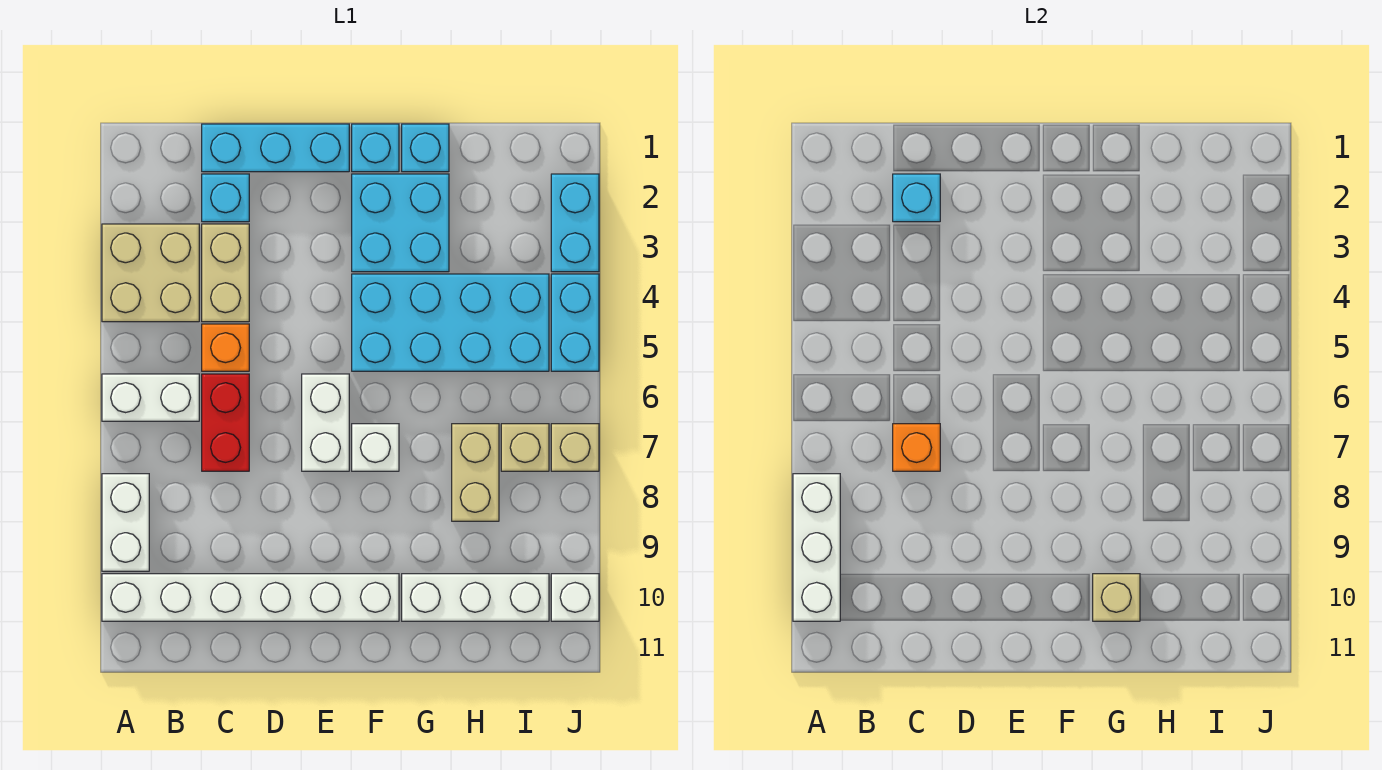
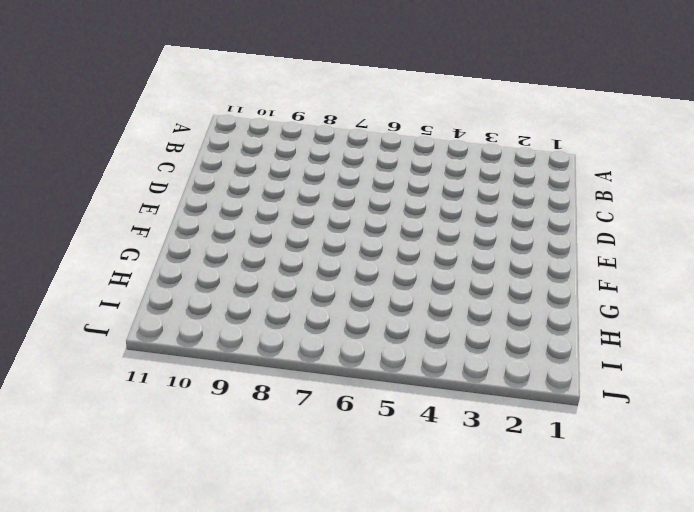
none -> tan 2x2 brick [102,224,199,322]
none -> white 1x2 brick [102,374,199,421]
none -> white 1x2 brick [102,474,149,571]

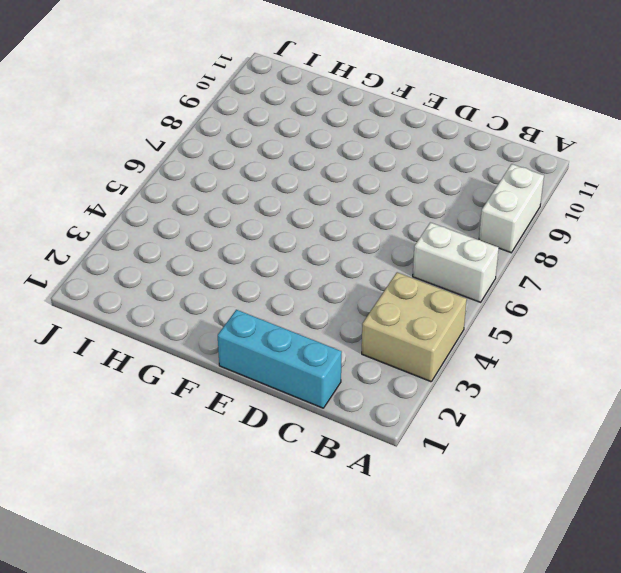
none -> white 1x6 brick [102,574,399,621]
none -> cyan 1x1 brick [202,174,249,222]
none -> tan 1x2 brick [202,224,249,322]

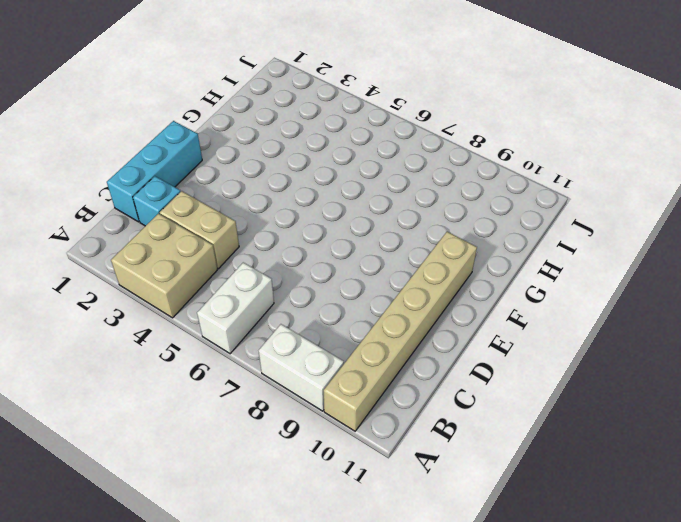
tan 1x6 brick [324,232,477,431] -> white 1x6 brick [102,574,399,621]
none -> orange 1x1 brick [202,324,249,371]
none -> red 1x2 brick [202,374,249,471]
none -> white 1x2 brick [302,374,349,471]

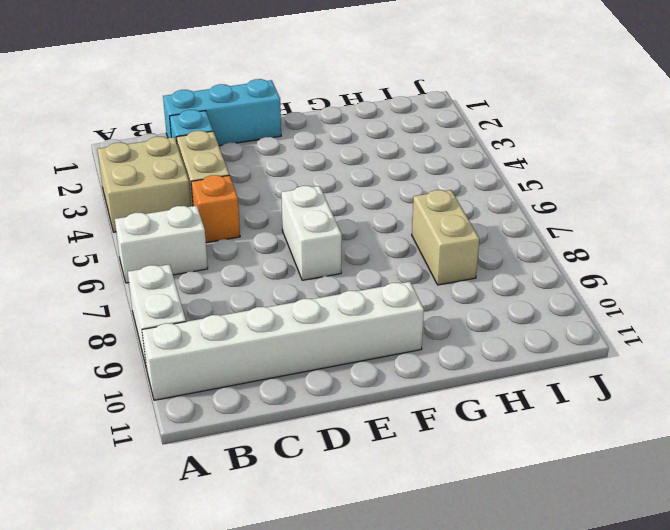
none -> red 1x2 brick [202,374,249,471]
none -> cyan 1x1 brick [352,124,399,172]
none -> cyan 2x2 brick [352,174,449,272]

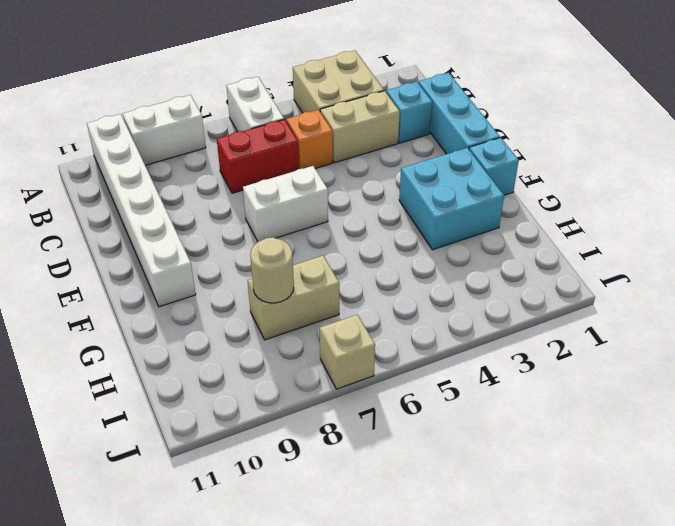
tan 1x1 round brick [250,237,294,303] -> none
none -> cyan 2x4 brick [352,274,549,371]
none -> white 1x1 brick [352,424,399,471]
none -> cyan 1x1 brick [402,124,449,172]

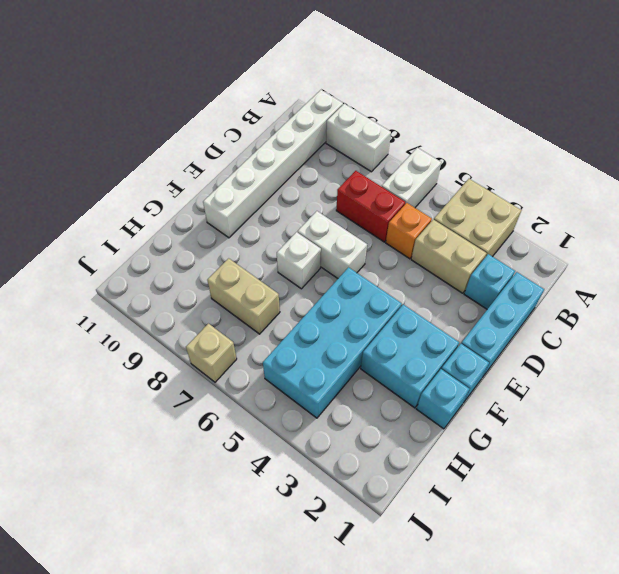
none -> white 1x3 brick [402,574,549,621]
none -> tan 1x1 brick [501,424,549,471]
none -> cyan 1x2 brick [551,174,599,272]

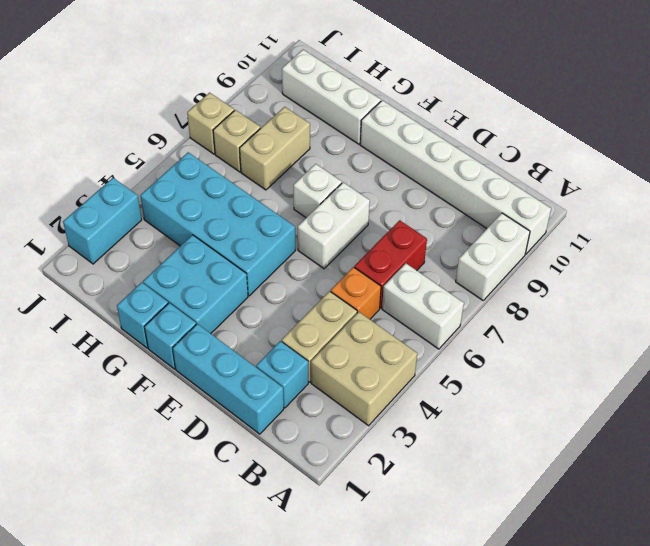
none -> cyan 1x2 brick [551,274,599,371]
none -> white 1x1 brick [551,574,599,621]
none -> white 1x3 brick [793,474,840,621]

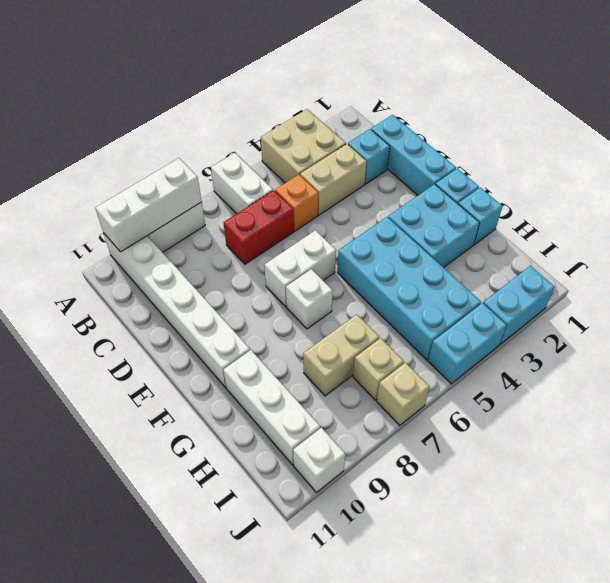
none -> cyan 1x1 brick [893,174,940,222]
none -> orange 1x1 brick [893,424,940,471]
none -> tan 1x1 brick [1093,574,1140,621]

